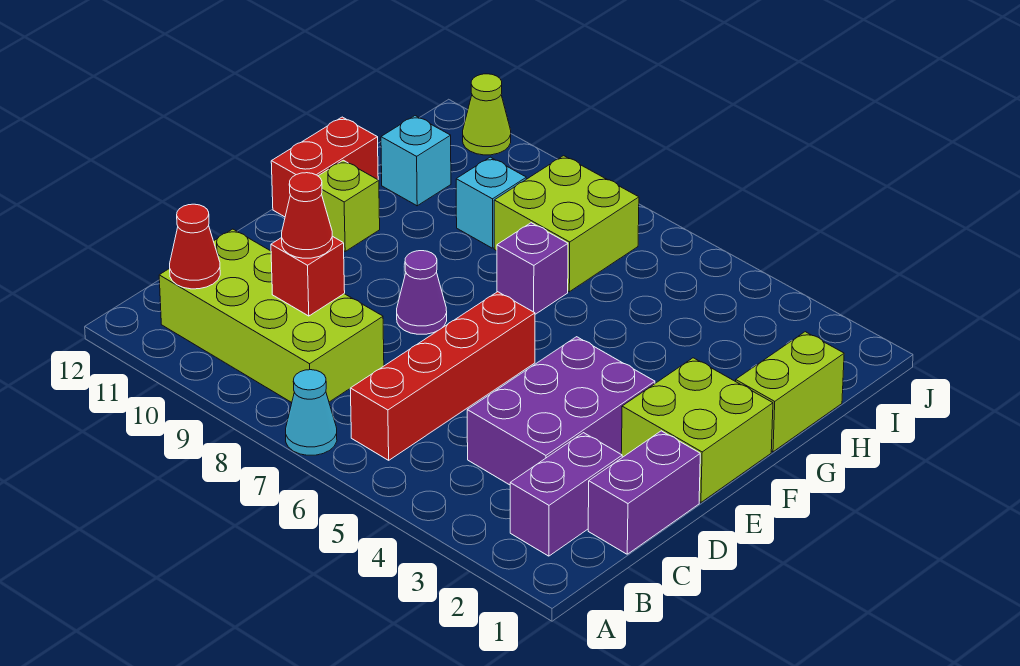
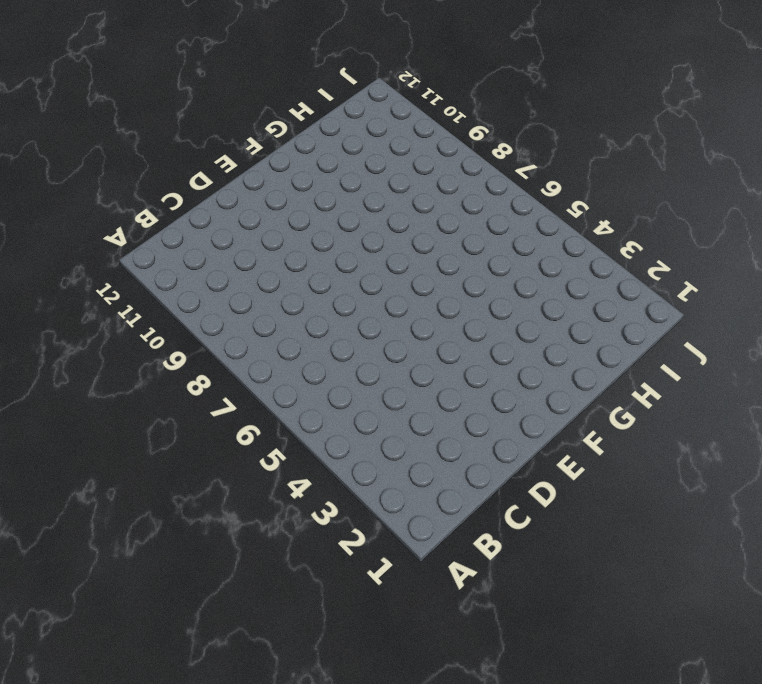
none -> cyan 1x1 cone [286,370,337,455]
none -> purple 1x2 brick [510,433,622,556]
none -> red 1x4 brick [350,292,535,460]

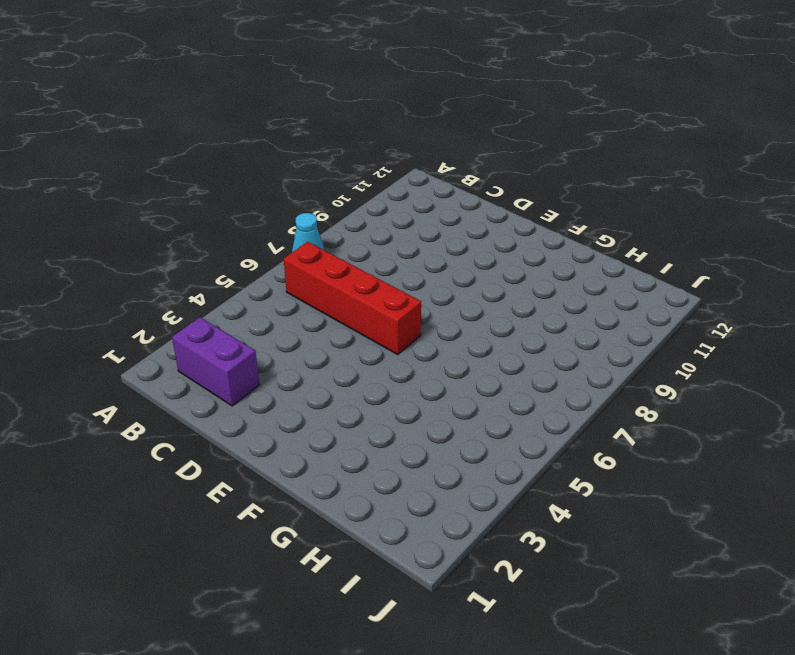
none -> lime 2x4 brick [159,229,384,403]
none -> purple 1x2 brick [588,431,700,554]
none -> purple 2x3 brick [467,337,655,485]

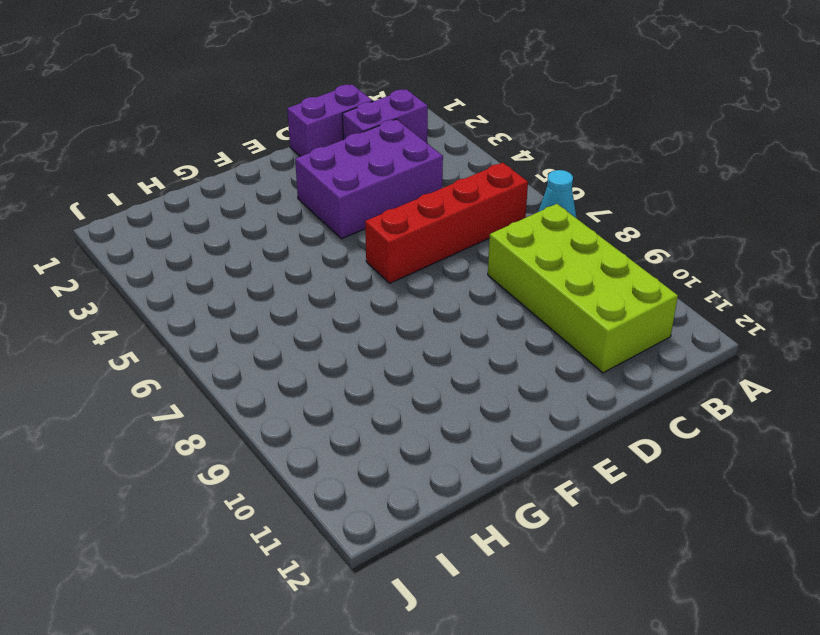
none -> lime 2x2 brick [621,358,773,502]
none -> purple 1x1 cone [397,251,447,334]
none -> lime 1x1 brick [319,160,380,251]

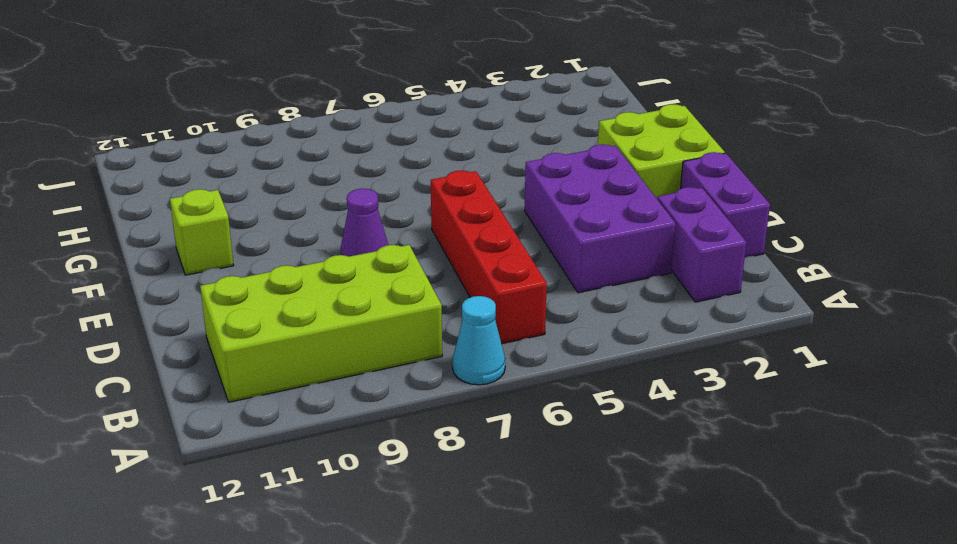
none -> red 1x2 brick [271,117,378,217]
none -> lime 1x2 brick [736,332,844,452]
none -> purple 1x1 brick [497,223,568,314]

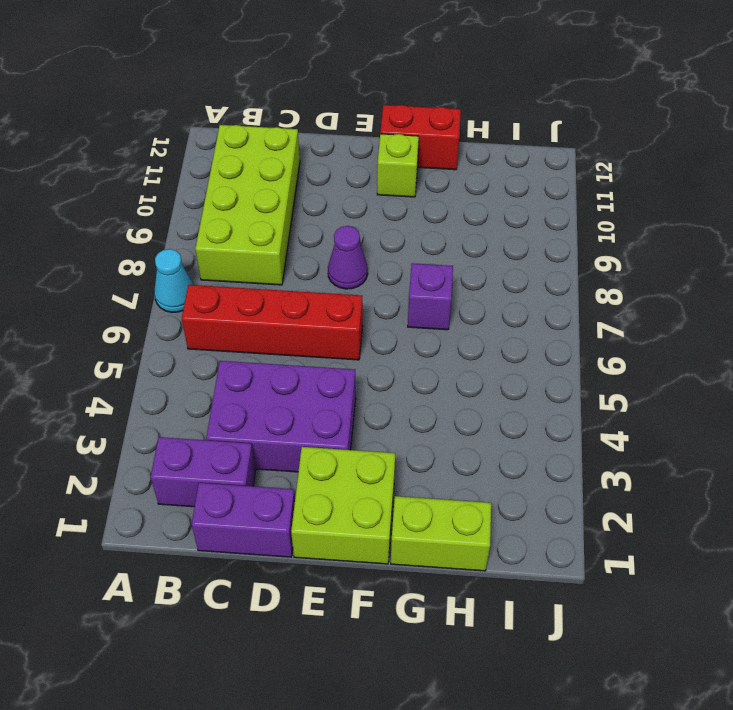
none -> lime 2x2 brick [494,156,639,292]
none -> cyan 1x1 brick [456,157,526,248]
none -> cyan 1x1 brick [381,116,451,206]

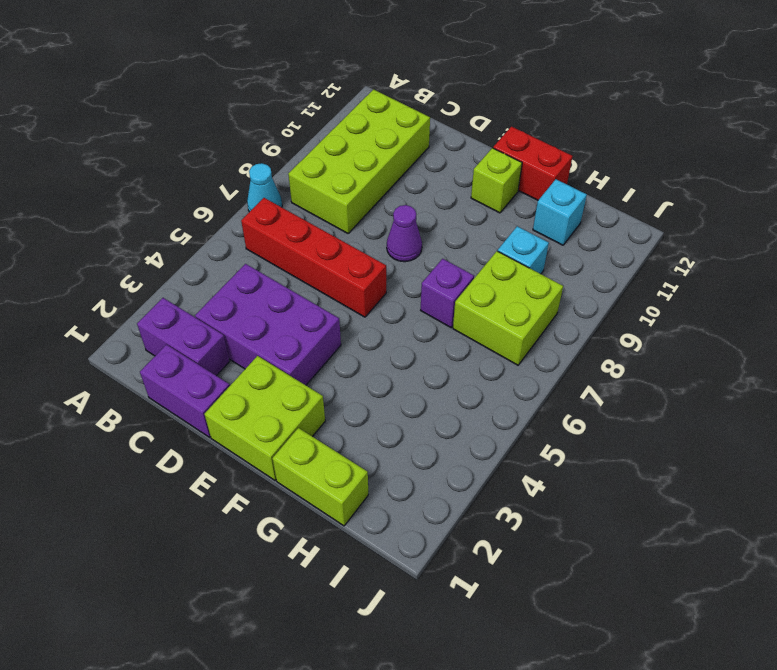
none -> lime 1x1 cone [463,74,511,155]
none -> red 1x1 cone [170,204,220,289]
none -> red 1x1 brick [271,236,345,316]

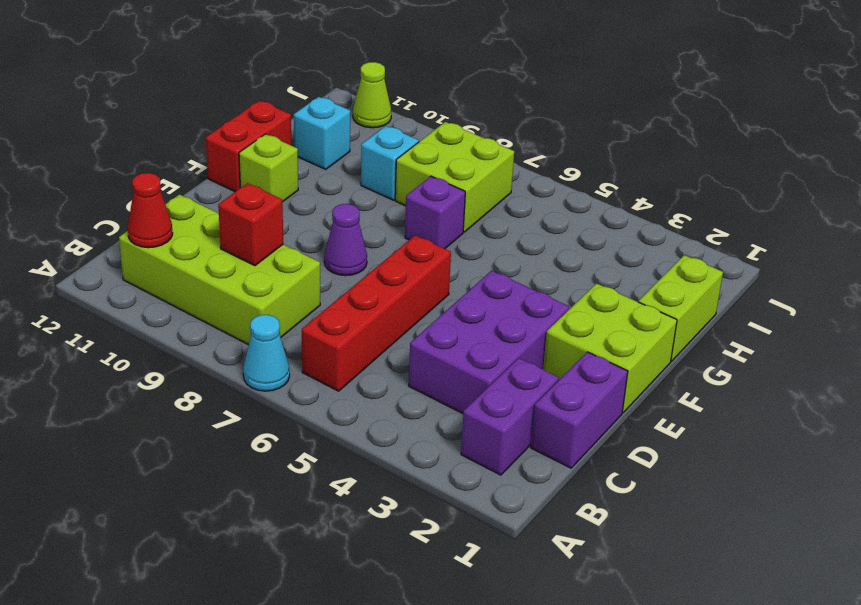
none -> red 1x1 cone [282,173,333,258]

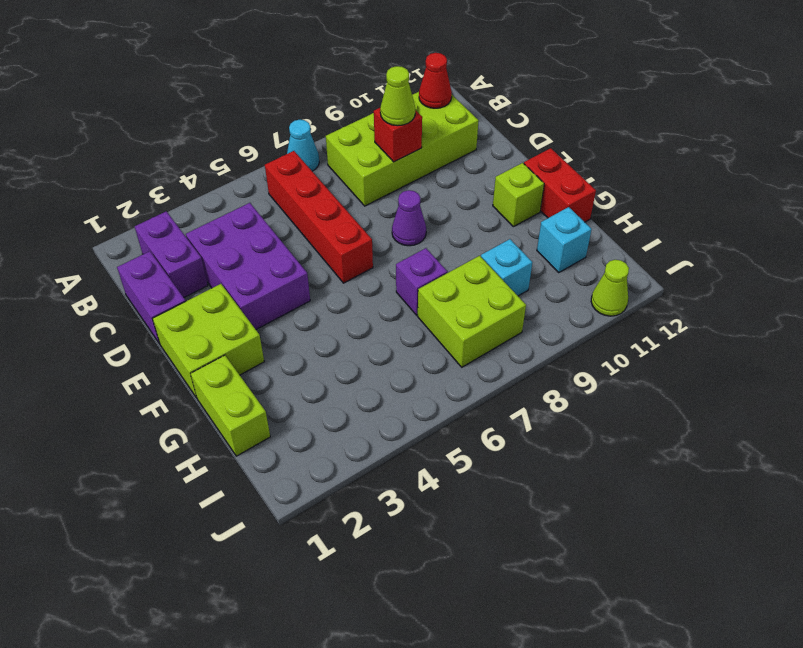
lime 1x1 cone [380,66,415,126] -> red 1x1 cone [282,173,333,258]

